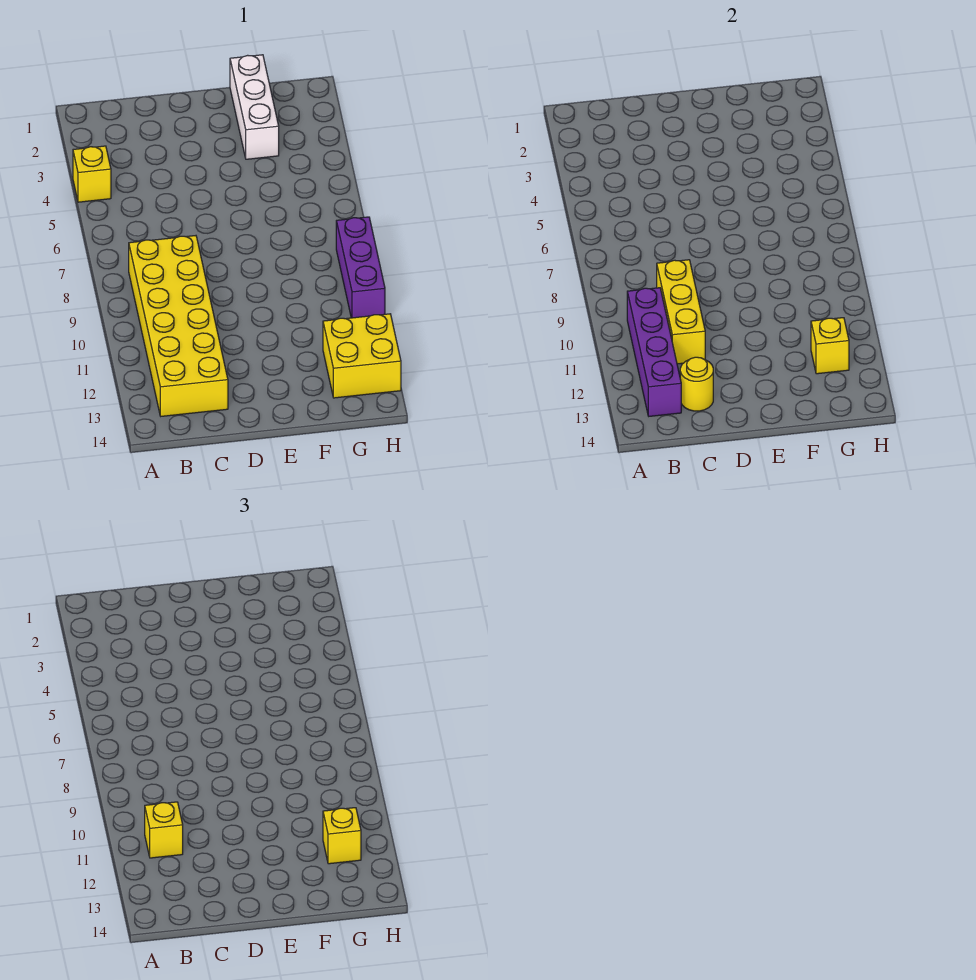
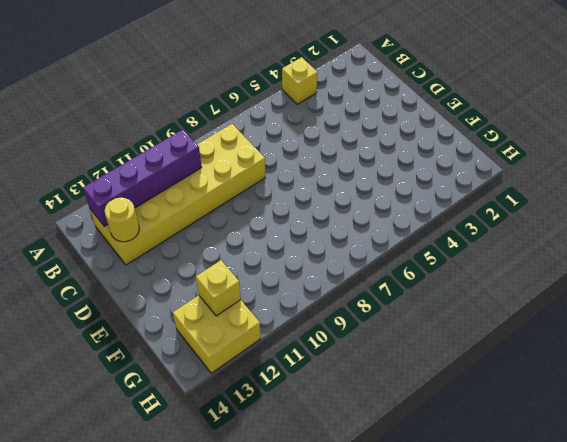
none -> white 1x3 brick [230,55,279,159]
none -> purple 1x3 brick [336,217,385,318]

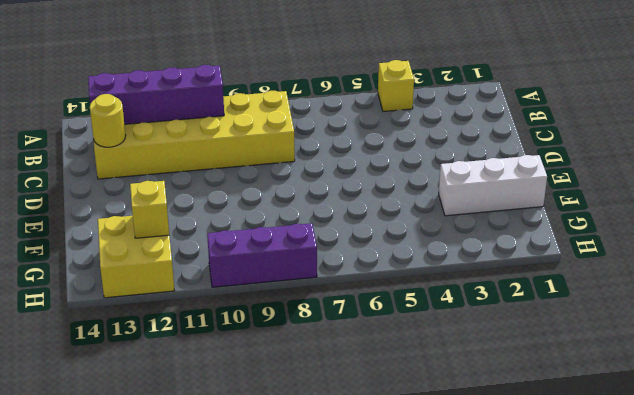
none -> yellow 1x3 brick [657,260,705,364]
none -> yellow 1x1 brick [145,802,183,858]

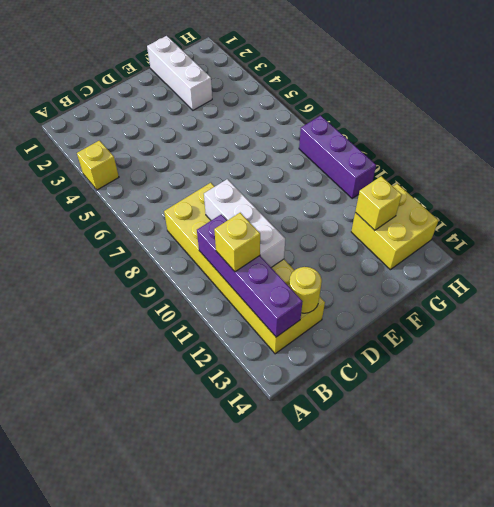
white 1x3 brick [204,179,285,267] -> yellow 1x3 brick [657,260,705,364]
none -> yellow 1x1 brick [323,808,361,864]

